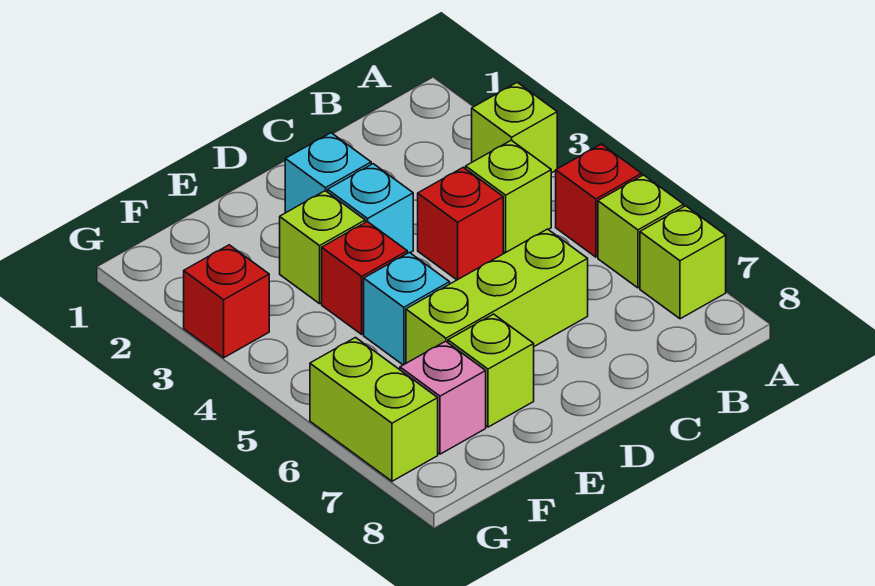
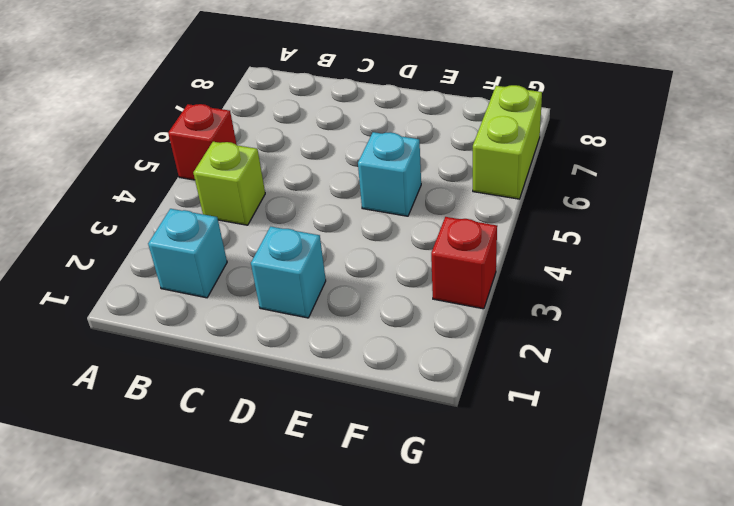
cyan 1x1 brick [148,209,227,298] -> cyan 1x1 brick moved to [328,164,413,253]
none -> lime 1x1 brick [472,82,557,173]
none -> lime 1x1 brick [598,175,684,288]
none -> lime 1x1 brick [640,206,726,319]

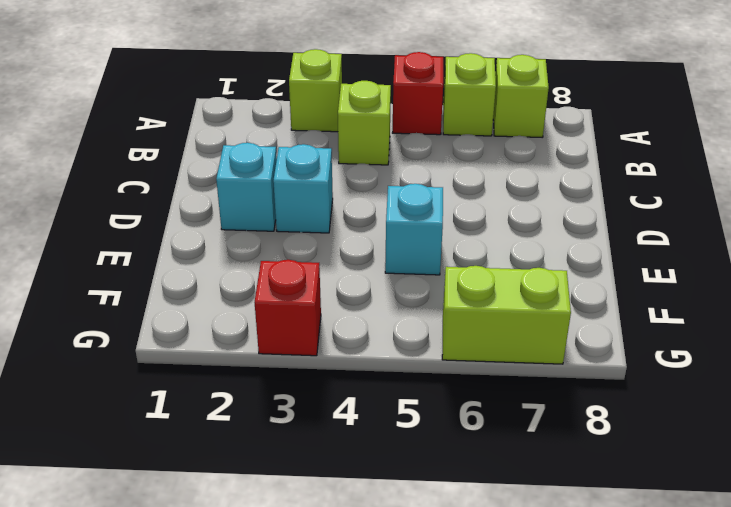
none -> red 1x1 brick [418,167,503,280]
none -> lime 1x3 brick [406,229,588,363]
none -> lime 1x1 brick [280,191,365,304]

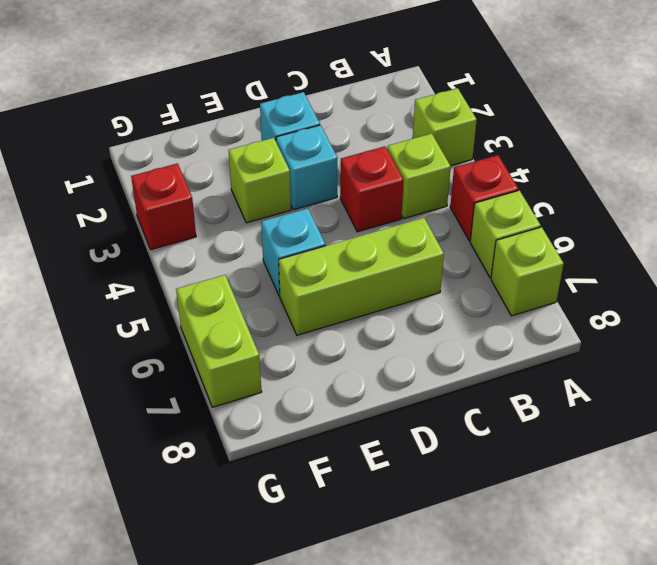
none -> red 1x1 brick [322,222,407,334]
none -> lime 1x1 brick [448,314,534,427]
none -> pink 1x1 brick [400,341,486,454]

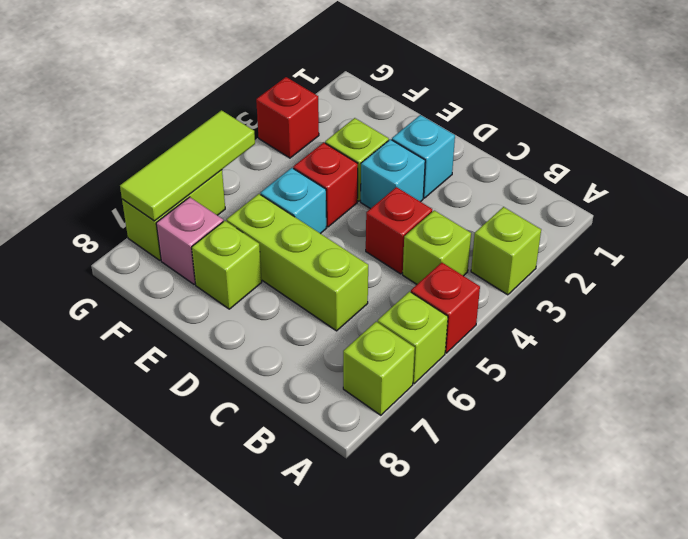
lime 1x3 tile [120,110,255,221] -> none

